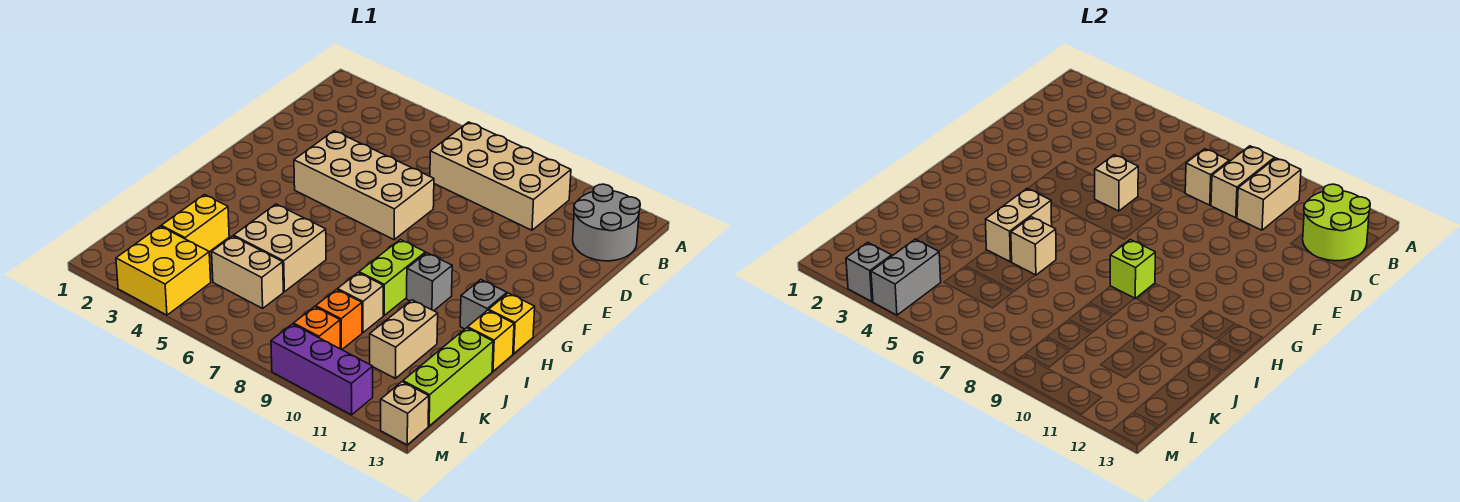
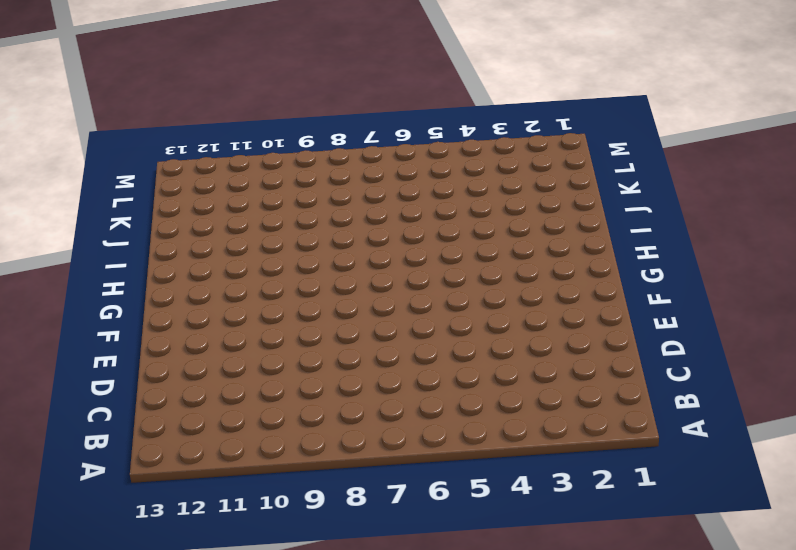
none -> tan 2x4 brick [430,122,571,230]
none -> grey 2x2 round brick [573,184,640,261]
none -> tan 2x4 brick [294,131,434,240]

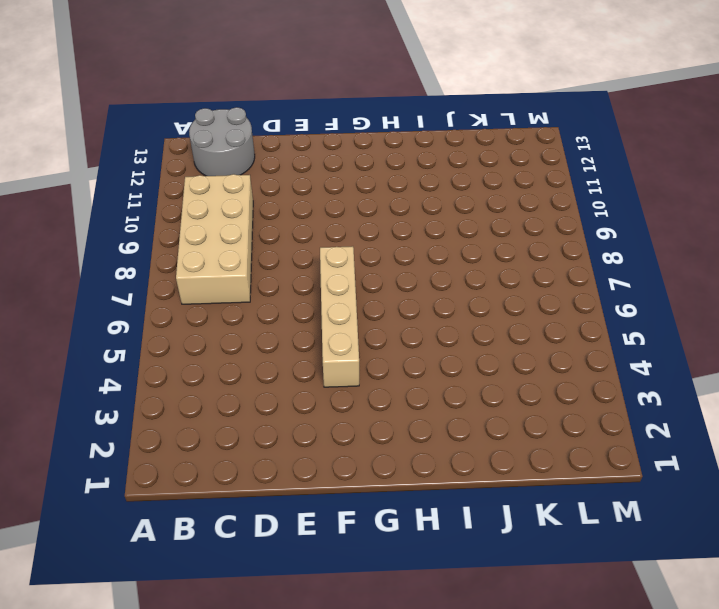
tan 1x4 brick [320,246,359,387] -> tan 2x4 brick [294,131,434,240]
none -> lime 1x2 brick [359,240,425,315]
none -> grey 1x1 brick [407,253,452,311]
none -> grey 1x1 brick [460,280,507,329]

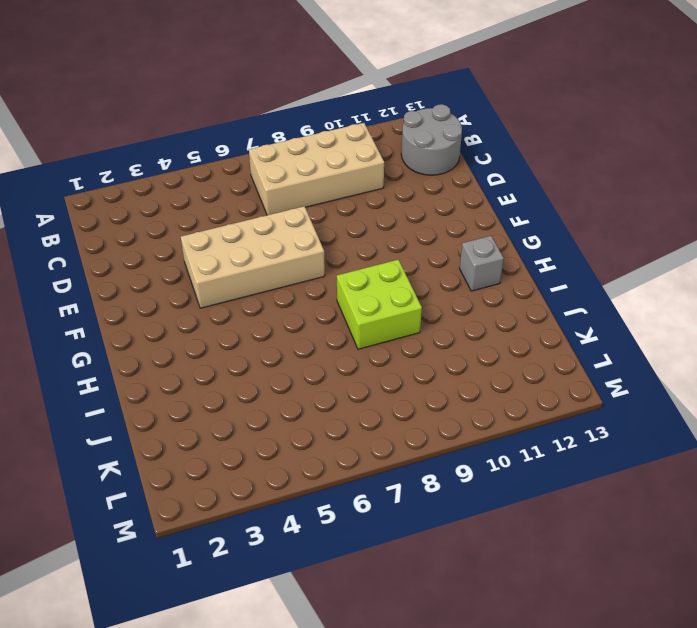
lime 2x2 brick [337,260,422,349] -> lime 1x2 brick [359,240,425,315]
none -> grey 1x1 brick [407,253,452,311]
none -> yellow 1x1 brick [489,293,535,354]
none -> tan 2x2 brick [234,204,326,292]

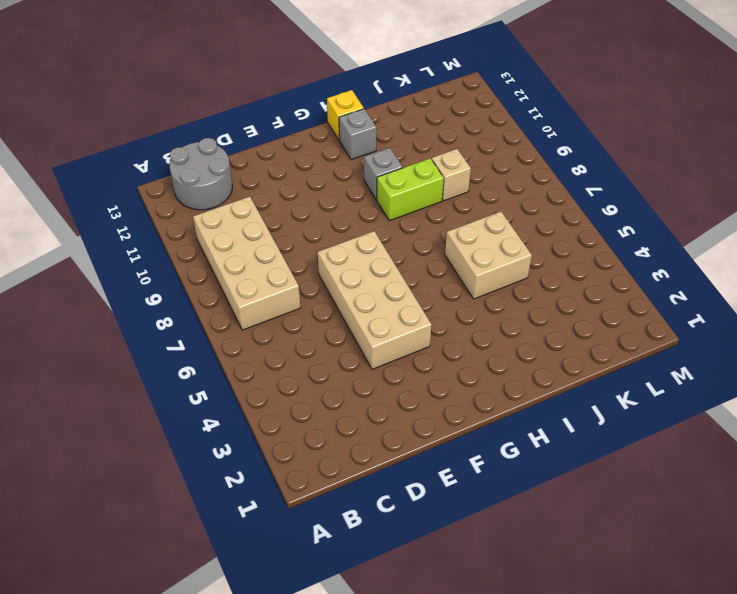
none -> yellow 1x1 brick [468,310,514,371]
none -> yellow 1x2 brick [161,195,229,252]
none -> tan 1x2 brick [370,300,438,378]

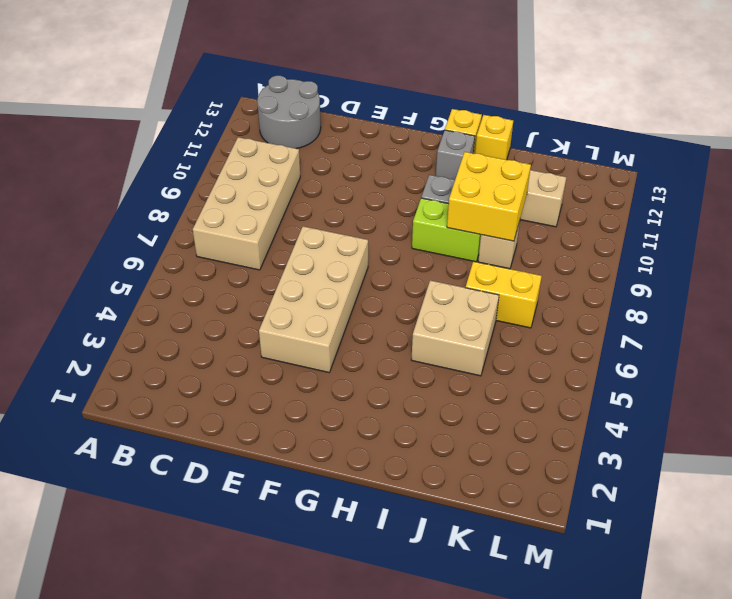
yellow 2x2 brick [447,152,531,241] -> yellow 2x2 brick moved to [116,226,211,315]
yellow 1x2 brick [466,261,542,328] -> yellow 1x2 brick moved to [161,195,229,252]
none -> lime 1x3 brick [403,328,493,426]
none -> tan 1x2 brick [212,236,283,308]
none -> orange 1x1 brick [316,289,362,350]

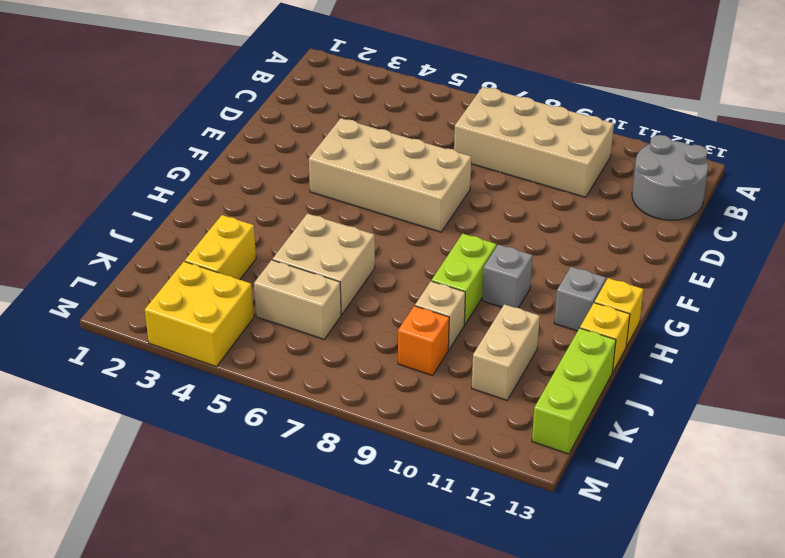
none -> orange 1x1 brick [294,307,340,349]
none -> purple 1x3 brick [271,324,373,415]
none -> tan 1x1 brick [381,382,429,445]

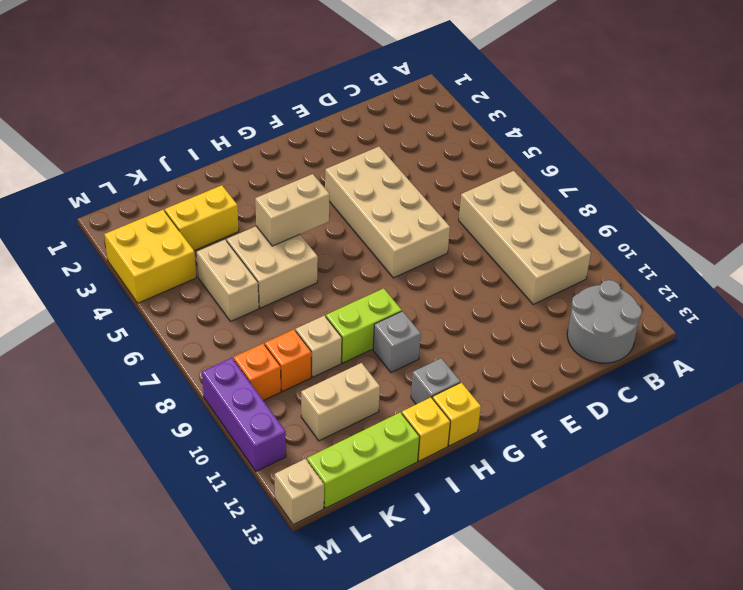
none -> tan 1x2 brick [1211,146,1275,218]
none -> tan 1x2 brick [1237,158,1301,230]
none -> lime 2x2 round brick [1303,184,1370,261]

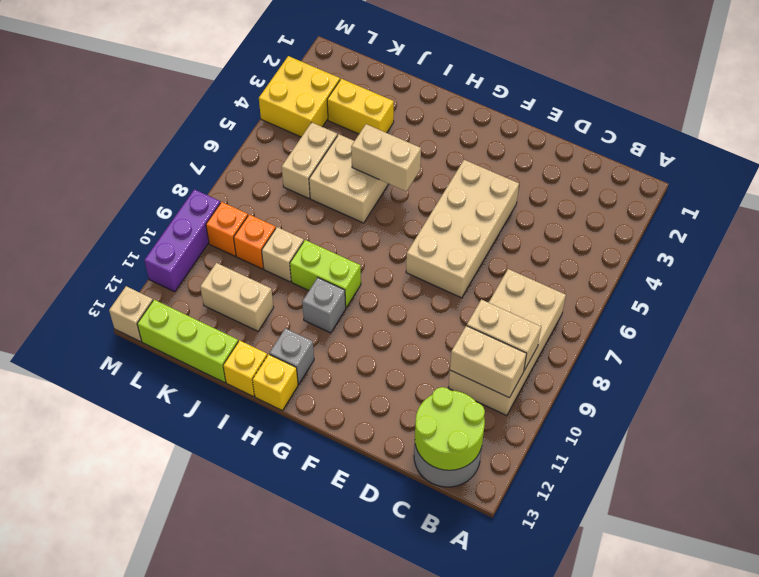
none -> tan 1x1 brick [1185,149,1229,205]
none -> tan 1x1 brick [1095,155,1138,211]
none -> lime 1x1 brick [1110,240,1155,298]

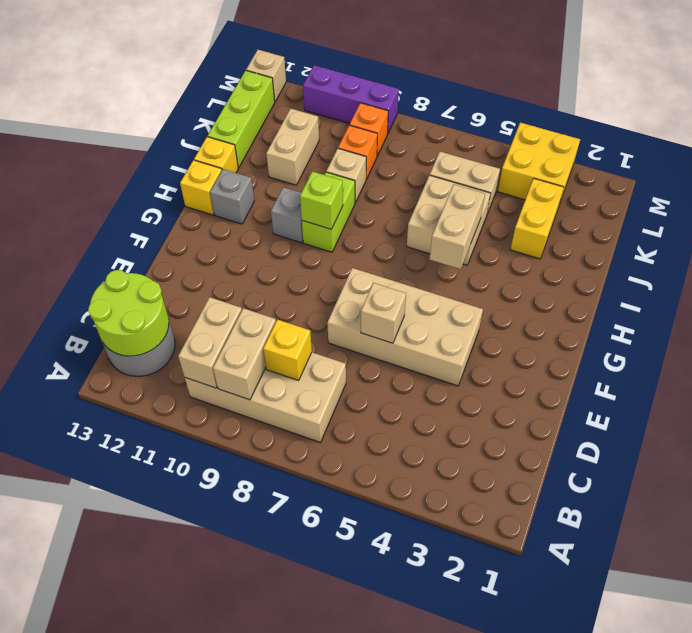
yellow 1x1 brick [263,319,312,380] -> tan 1x1 brick [1185,149,1229,205]
none -> tan 1x1 brick [1011,217,1056,275]
none -> grey 1x2 brick [871,239,941,315]
none -> grey 1x1 brick [846,242,892,301]

